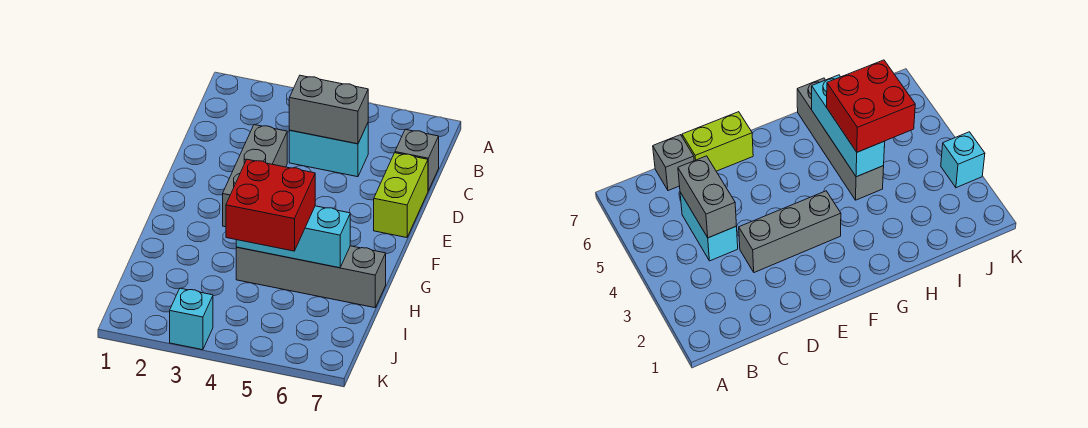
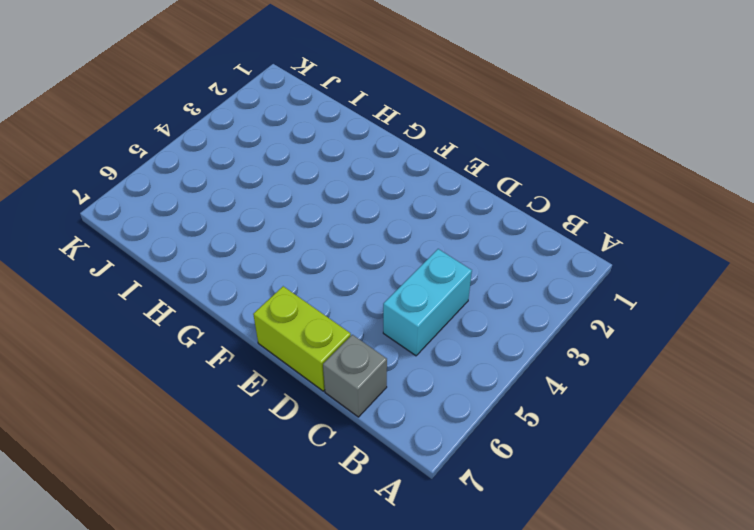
none -> grey 1x3 brick [223,125,287,227]
none -> grey 1x4 brick [236,246,386,308]

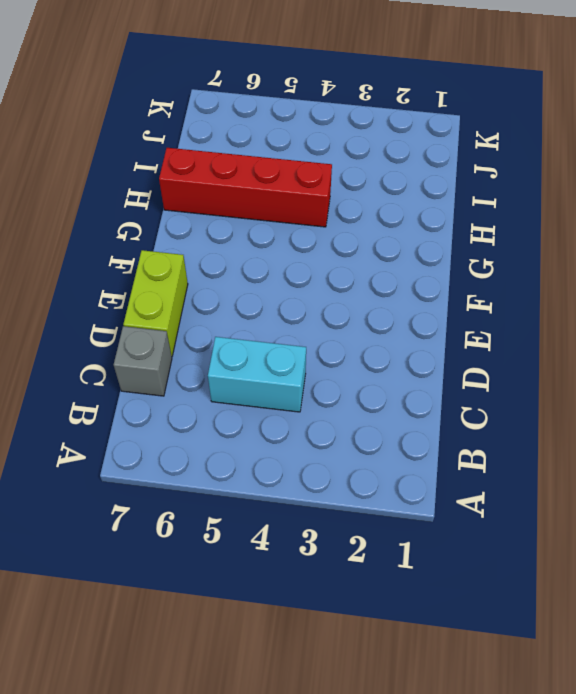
red 1x4 brick [159,148,332,227] -> grey 1x4 brick [236,246,386,308]
none -> grey 1x3 brick [223,125,287,227]
none -> cyan 1x1 brick [170,288,213,350]

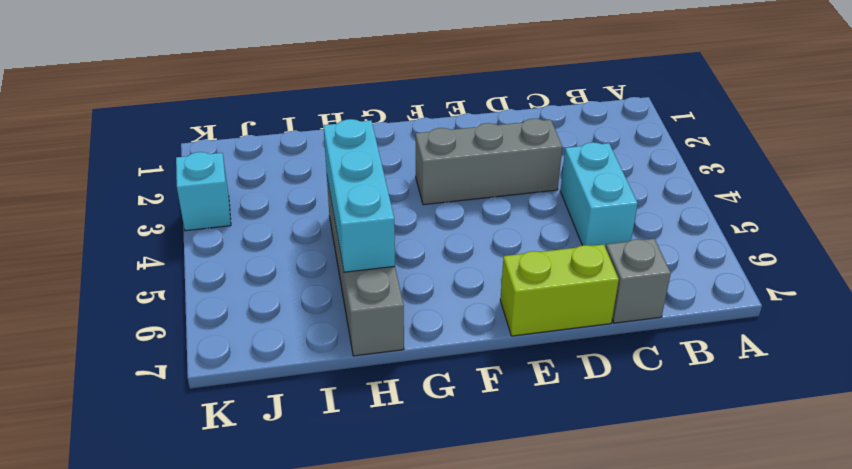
none -> grey 1x2 brick [289,75,368,144]
none -> red 2x2 brick [226,159,315,251]

